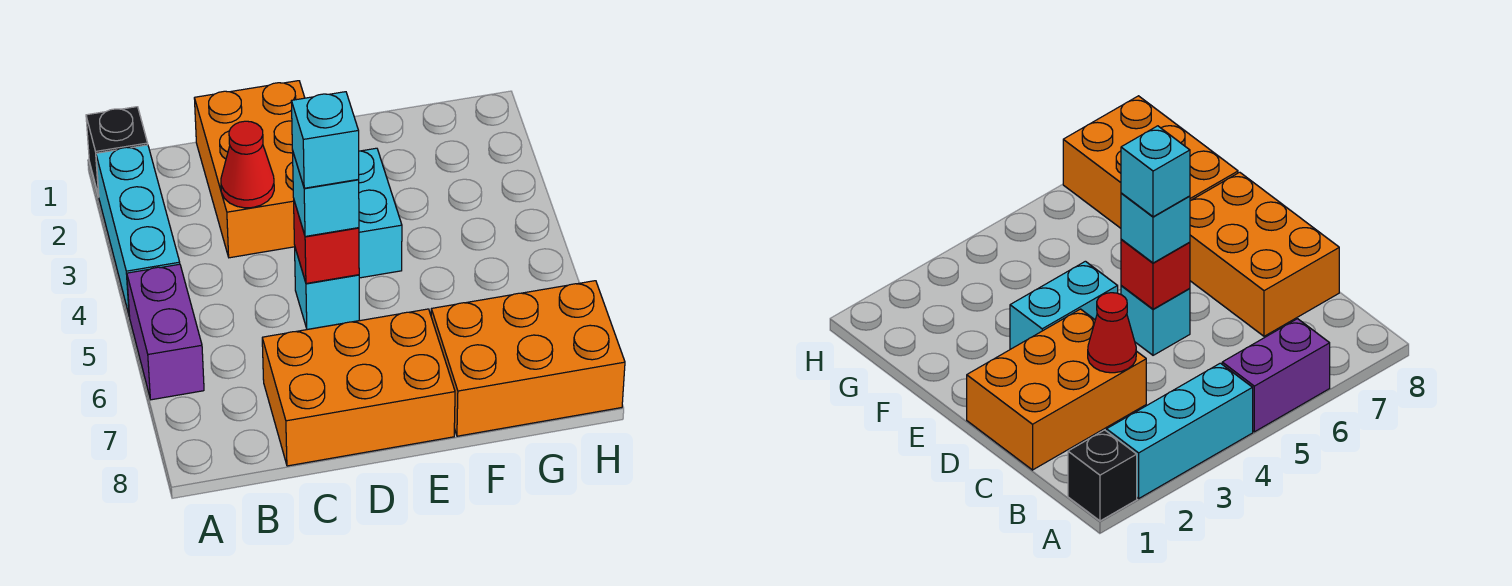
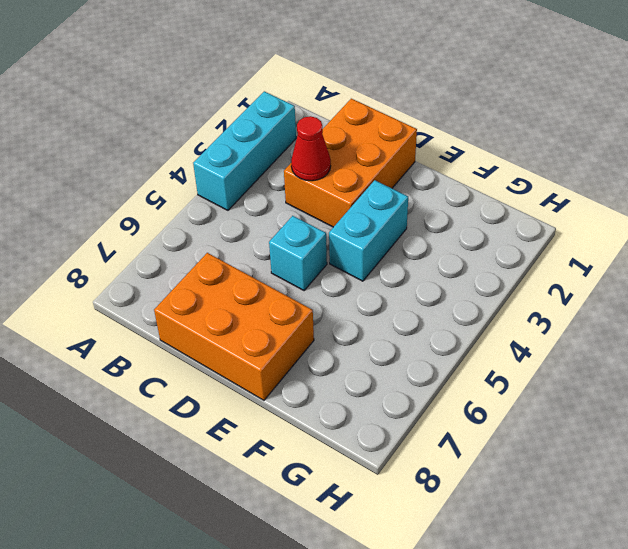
none -> black 1x1 brick [86,107,148,196]
none -> purple 1x2 brick [127,264,204,400]
none -> orange 2x3 brick [431,281,625,436]

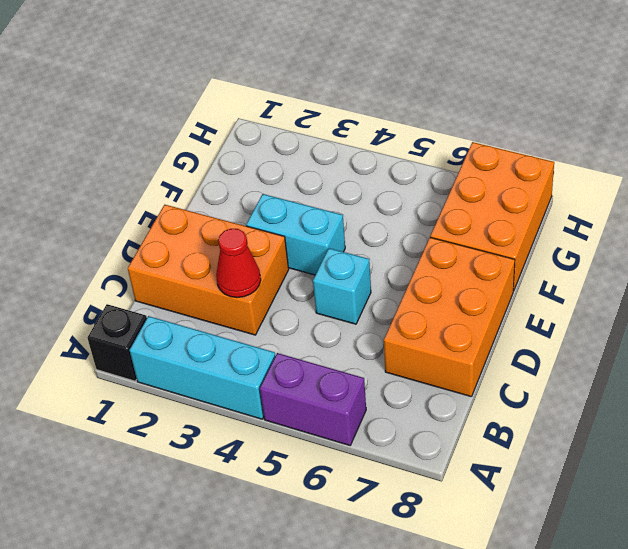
none -> red 1x1 brick [294,201,359,284]
none -> cyan 1x1 brick [293,153,359,236]
none -> cyan 1x1 brick [291,92,359,188]

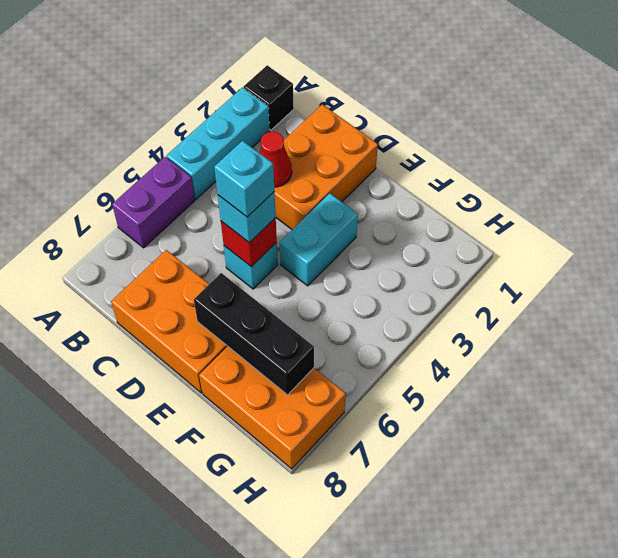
black 1x3 brick [194,273,314,395] -> none

